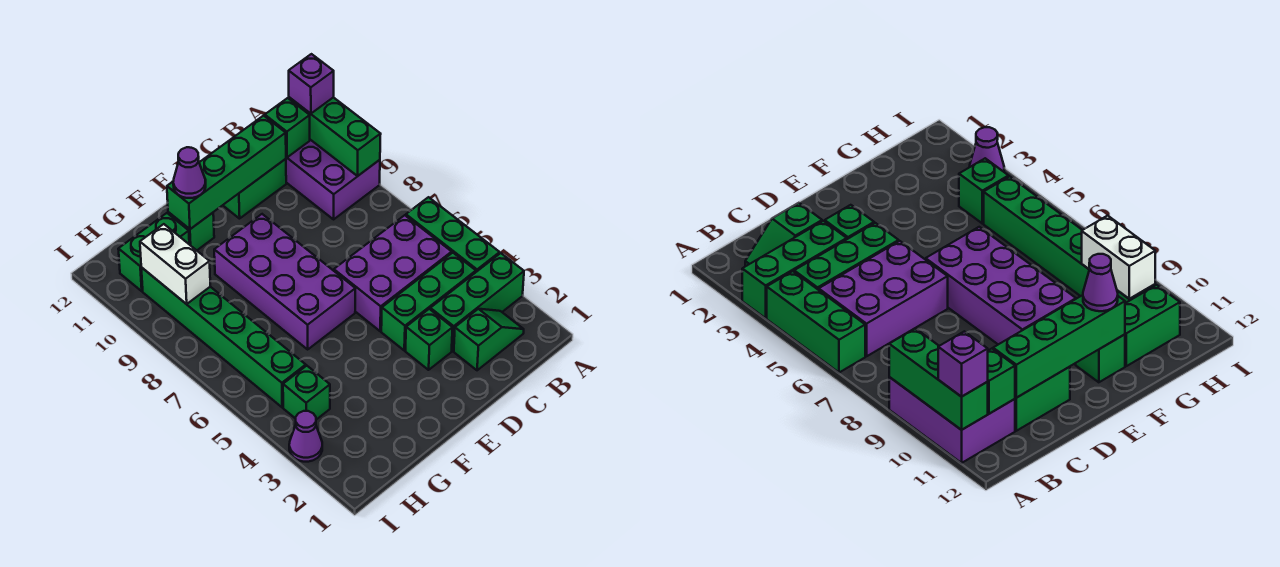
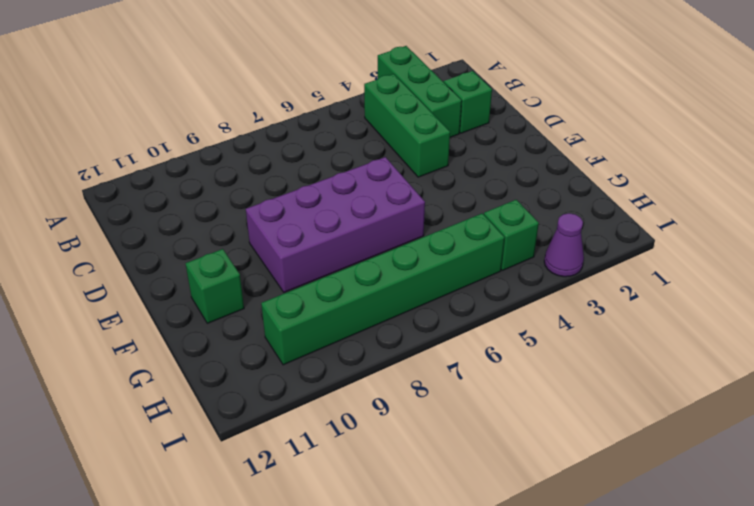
none -> green 1x3 brick [406,197,500,272]
none -> purple 2x3 brick [286,140,380,219]
none -> purple 2x3 brick [334,215,452,331]

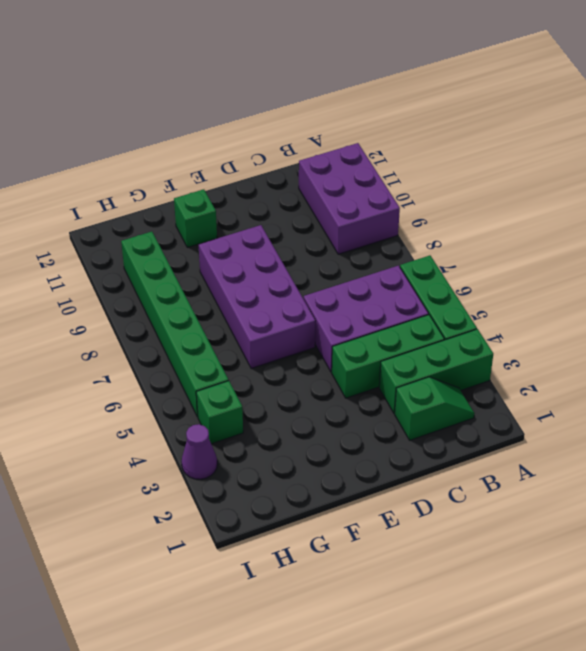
none -> green 1x2 brick [223,159,286,219]
none -> green 1x1 brick [405,309,453,370]
none -> green 1x2 brick [118,213,189,291]

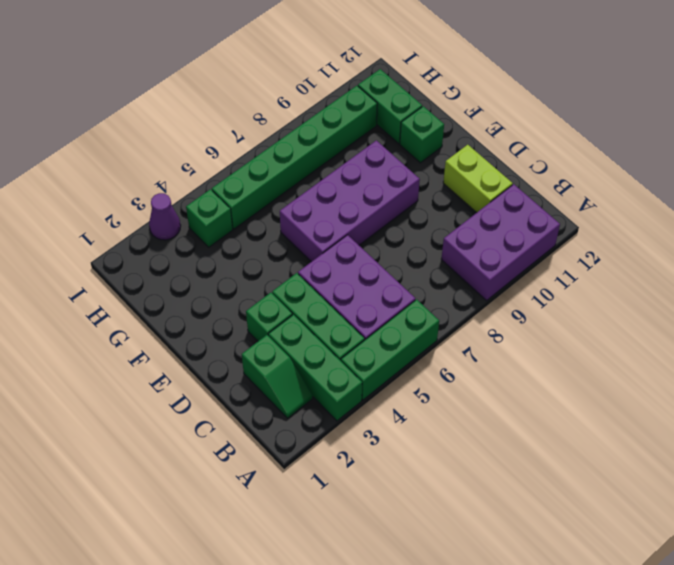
lime 1x2 brick [443,145,513,213] -> green 1x2 brick [223,159,286,219]
none -> green 1x3 brick [289,97,381,176]
none -> green 1x1 brick [265,98,310,157]
none -> green 1x4 brick [167,116,286,229]

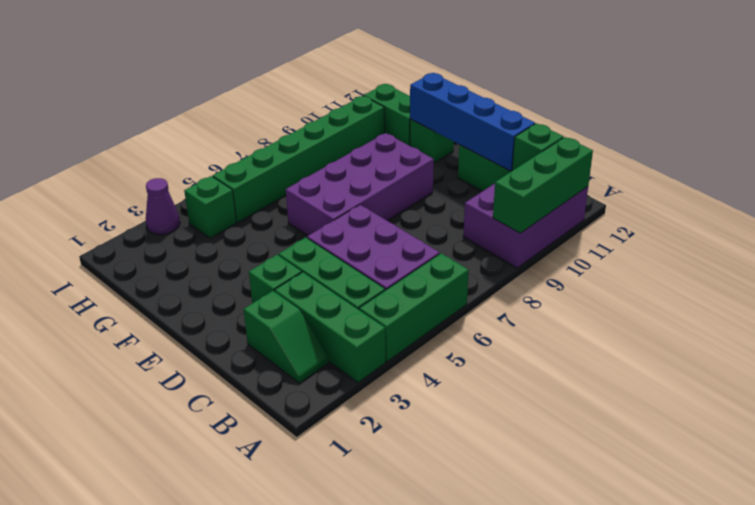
blue 1x4 brick [410,73,535,171] -> green 1x4 brick [167,116,286,229]
none -> white 1x2 brick [140,224,210,304]
none -> purple 1x1 brick [289,54,334,114]
none -> purple 1x1 cone [173,147,206,198]

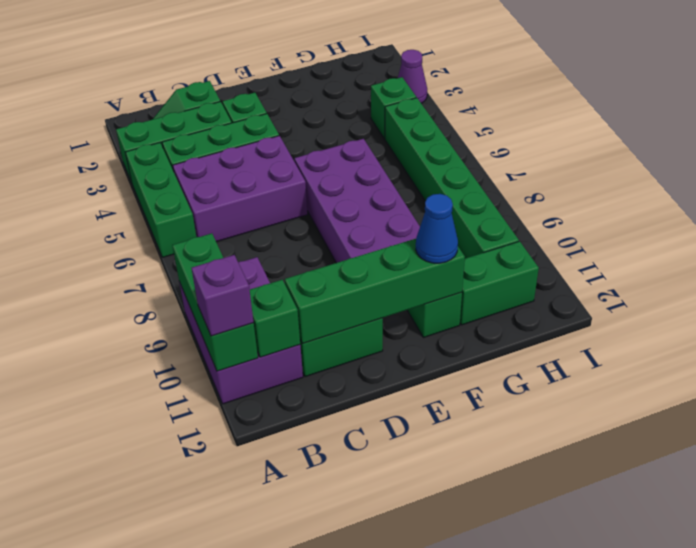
blue 1x1 cone [416,194,458,263] -> purple 1x1 cone [173,147,206,198]
none -> white 1x2 brick [140,224,210,304]

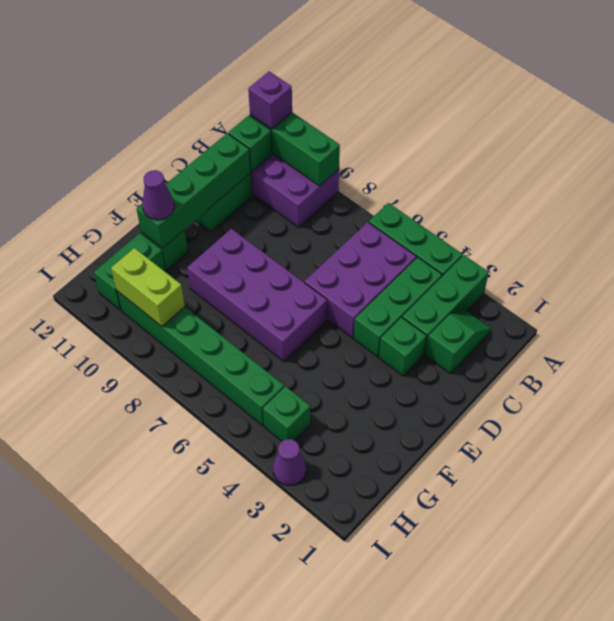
lime 1x2 brick [111,248,185,326] -> white 1x2 brick [140,224,210,304]

